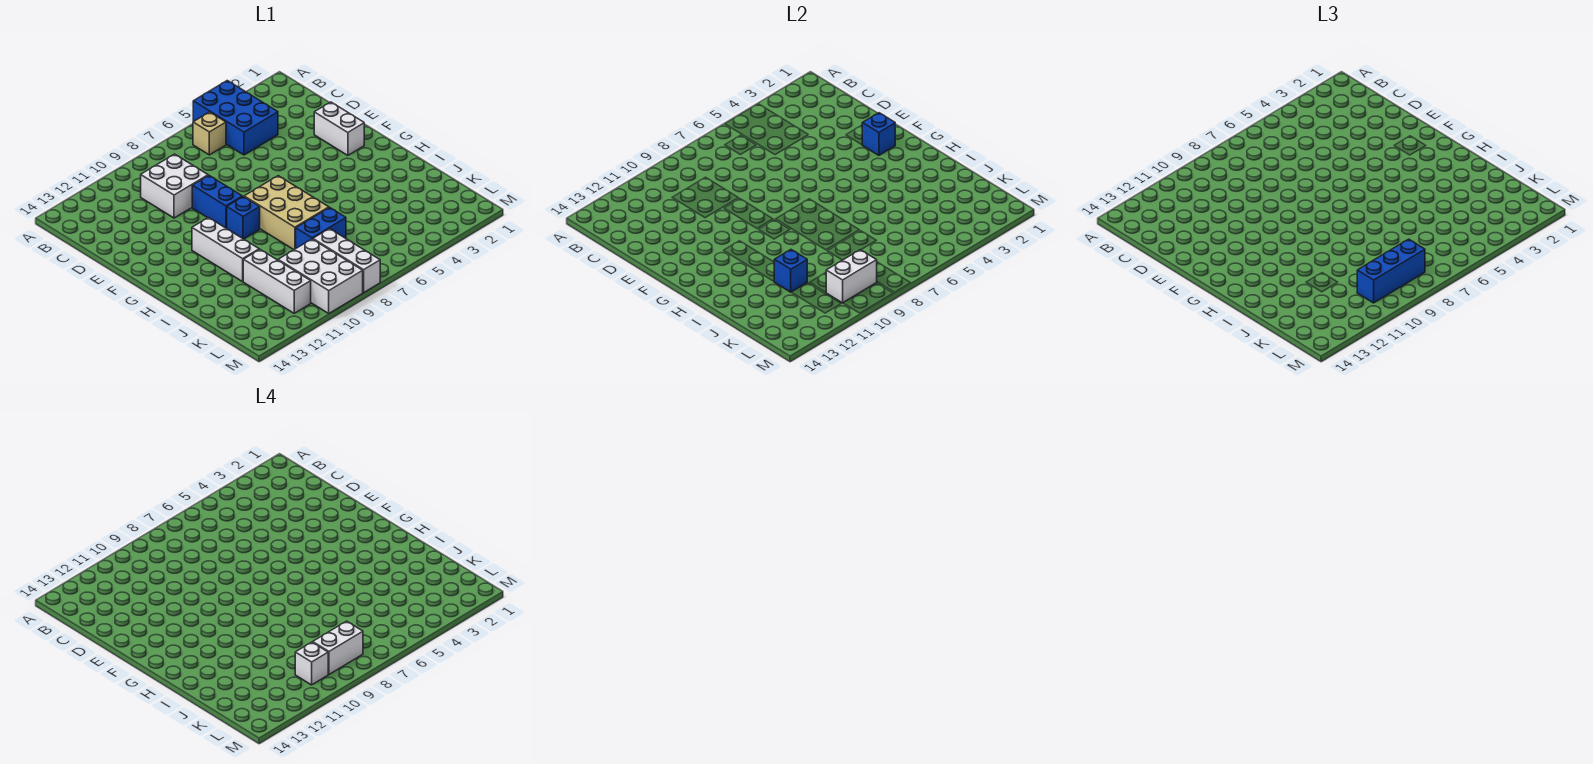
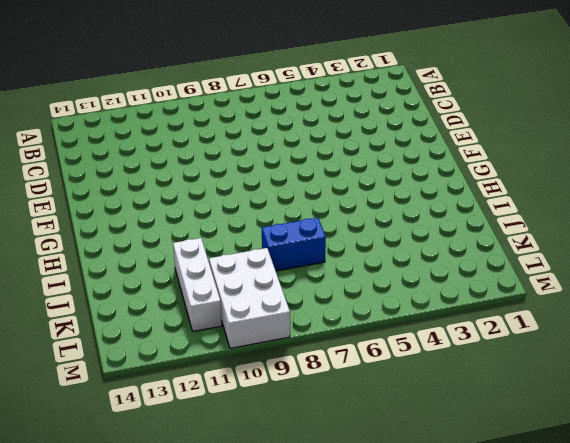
none -> blue 2x3 brick [193,81,278,155]
none -> tan 1x1 brick [193,112,226,155]
none -> white 2x2 brick [141,154,208,218]

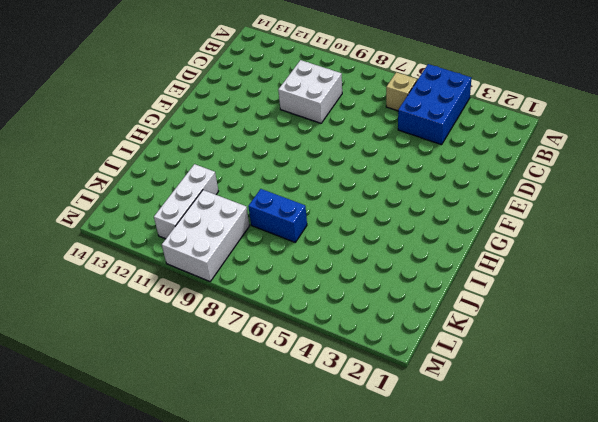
none -> white 1x2 brick [314,102,364,155]
none -> blue 1x2 brick [192,175,242,228]
none -> tan 2x3 brick [244,176,329,250]

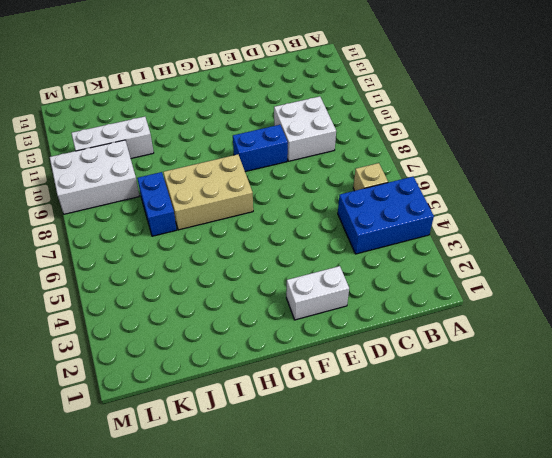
none -> blue 1x1 brick [227,197,260,239]
none -> white 1x3 brick [192,218,259,281]
none -> white 1x3 brick [313,229,380,293]

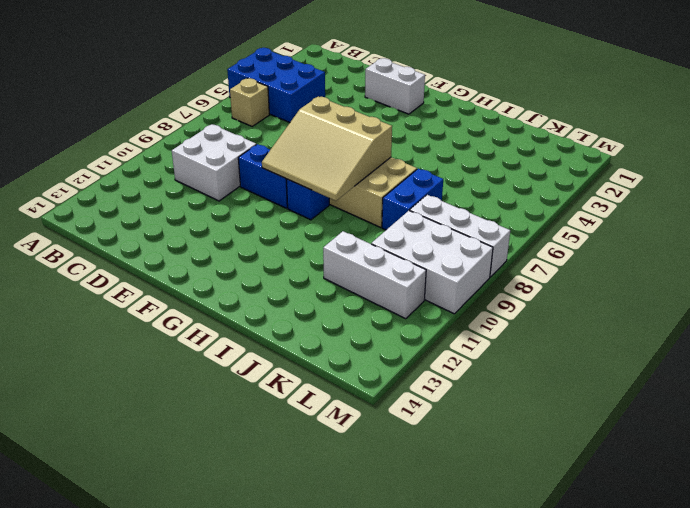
tan 3x3 slope [262,96,392,201] -> none
none -> white 1x3 brick [192,218,259,281]
none -> blue 1x1 brick [862,113,895,155]
none -> blue 1x1 brick [774,250,807,292]

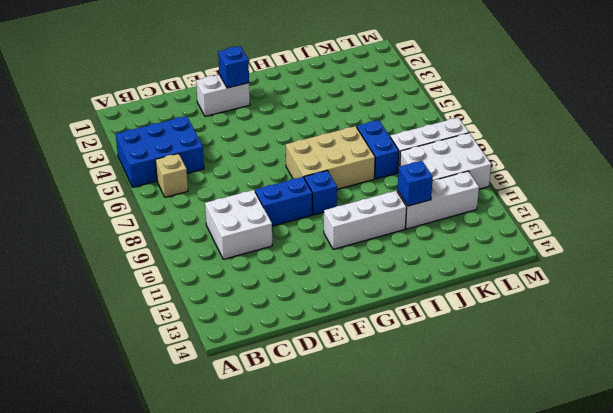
none -> white 1x2 brick [826,250,877,303]
none -> blue 1x3 brick [1357,239,1425,303]
none -> white 1x2 brick [313,621,363,674]

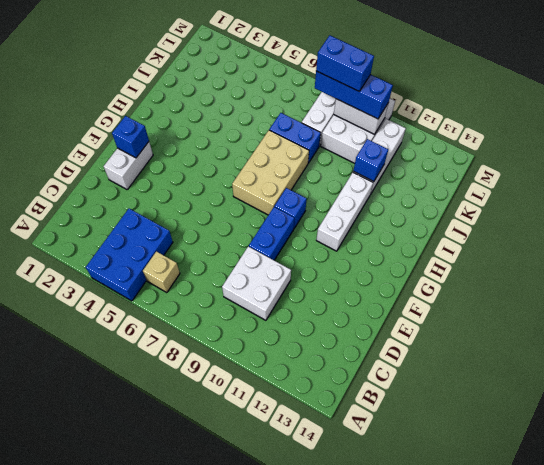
blue 1x2 brick [316,35,374,91] -> white 1x2 brick [313,621,363,674]
none -> white 1x1 brick [295,642,329,685]

